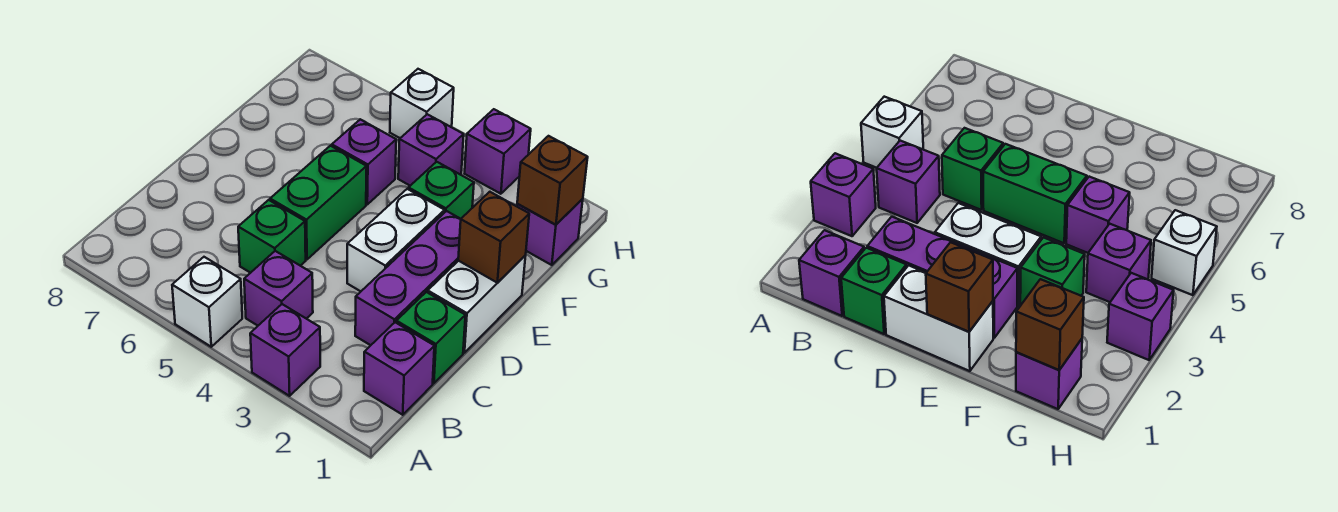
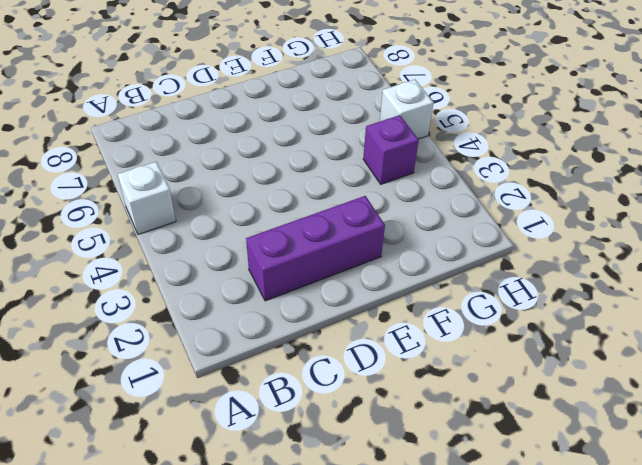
none -> purple 1x1 brick [250,304,320,396]
none -> purple 1x1 brick [364,322,434,415]
none -> purple 1x1 brick [244,251,313,326]

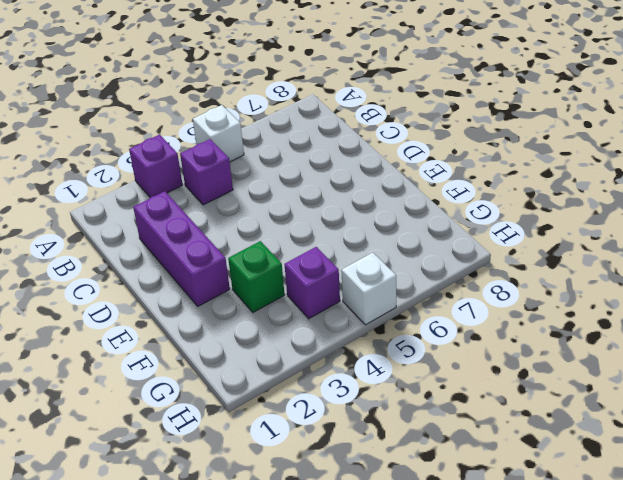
none -> purple 1x1 brick [364,322,434,415]
none -> green 1x1 brick [396,292,466,383]
none -> green 1x1 brick [238,200,306,273]

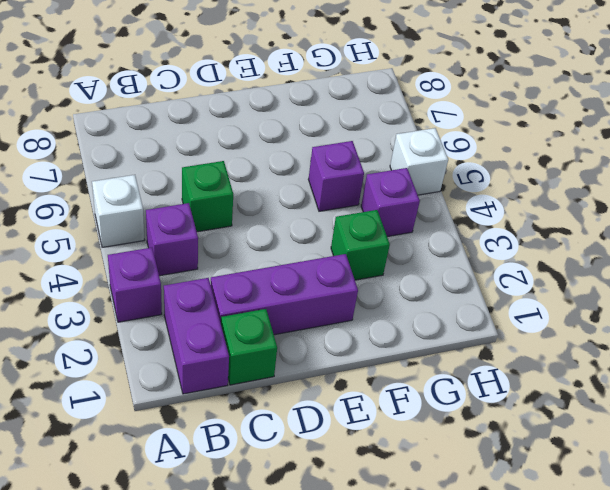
purple 1x2 brick [164,278,229,394] -> purple 1x1 brick [364,322,434,415]
none -> white 1x2 brick [428,256,525,353]
none -> white 1x2 brick [347,189,445,291]
none -> green 1x2 brick [270,146,367,259]

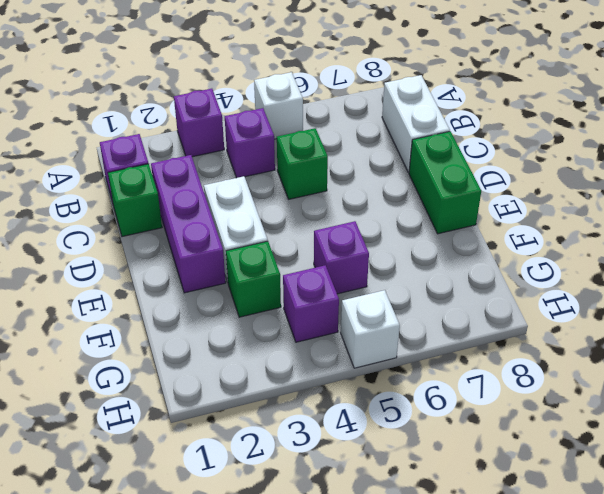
white 1x2 brick [382,75,450,173] -> white 1x2 brick moved to [428,256,525,353]
green 1x2 brick [409,131,481,234] -> green 1x2 brick moved to [270,146,367,259]
none -> purple 1x1 brick [517,199,583,265]
none -> purple 1x1 brick [465,109,531,194]
none -> brown 1x1 brick [458,192,529,282]

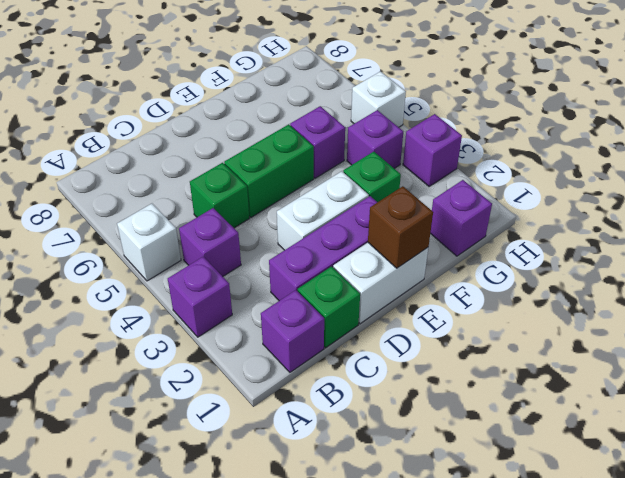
none -> brown 1x1 brick [517,136,588,225]

